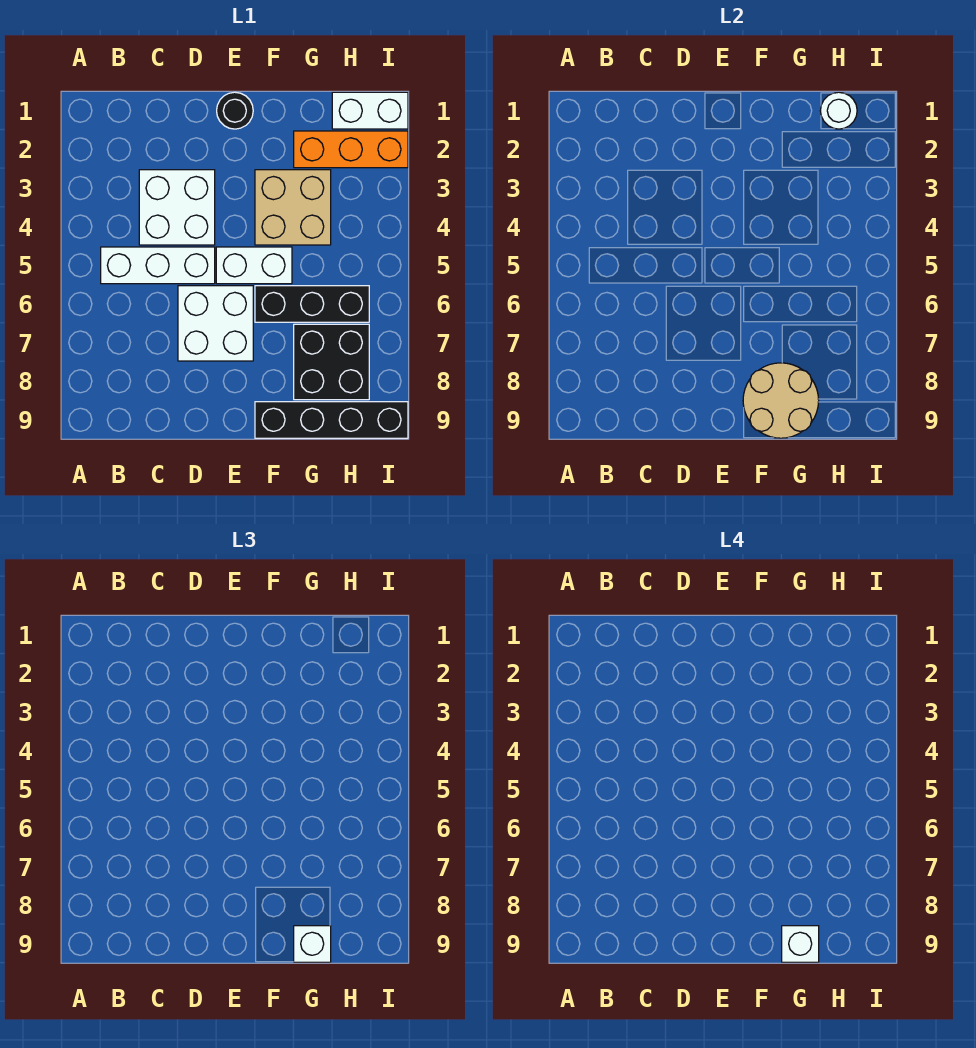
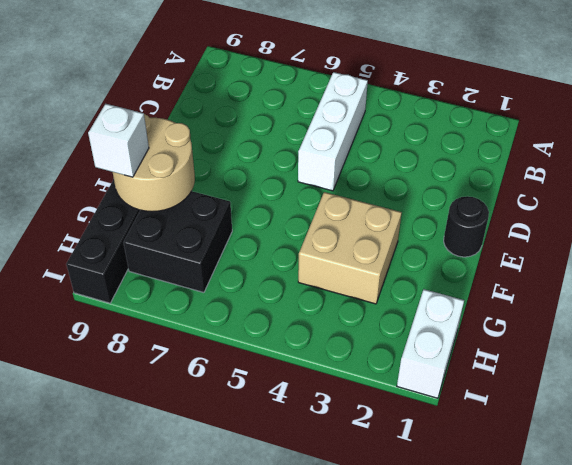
none -> white 2x2 brick [139,170,215,245]
none -> white 2x2 brick [178,286,253,361]
none -> white 1x2 brick [216,247,292,284]

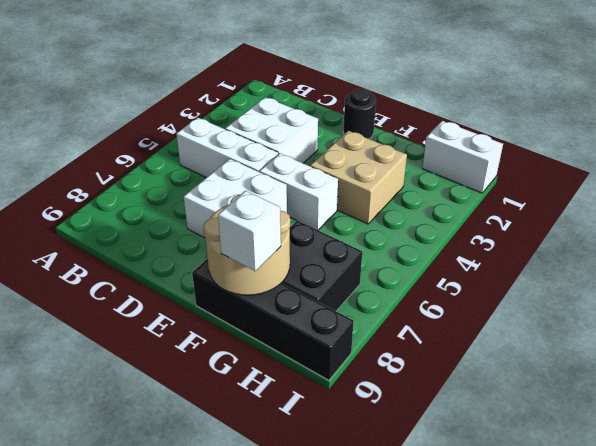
none -> black 1x3 brick [255,286,369,322]
none -> orange 1x3 brick [294,131,408,168]
none -> white 1x1 round brick [820,92,857,129]

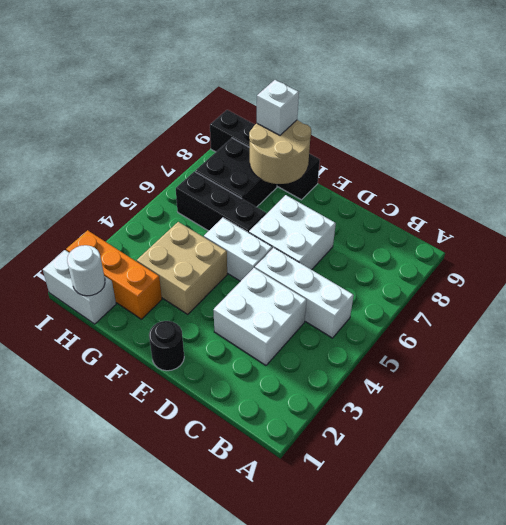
none -> white 1x1 brick [782,926,819,962]

